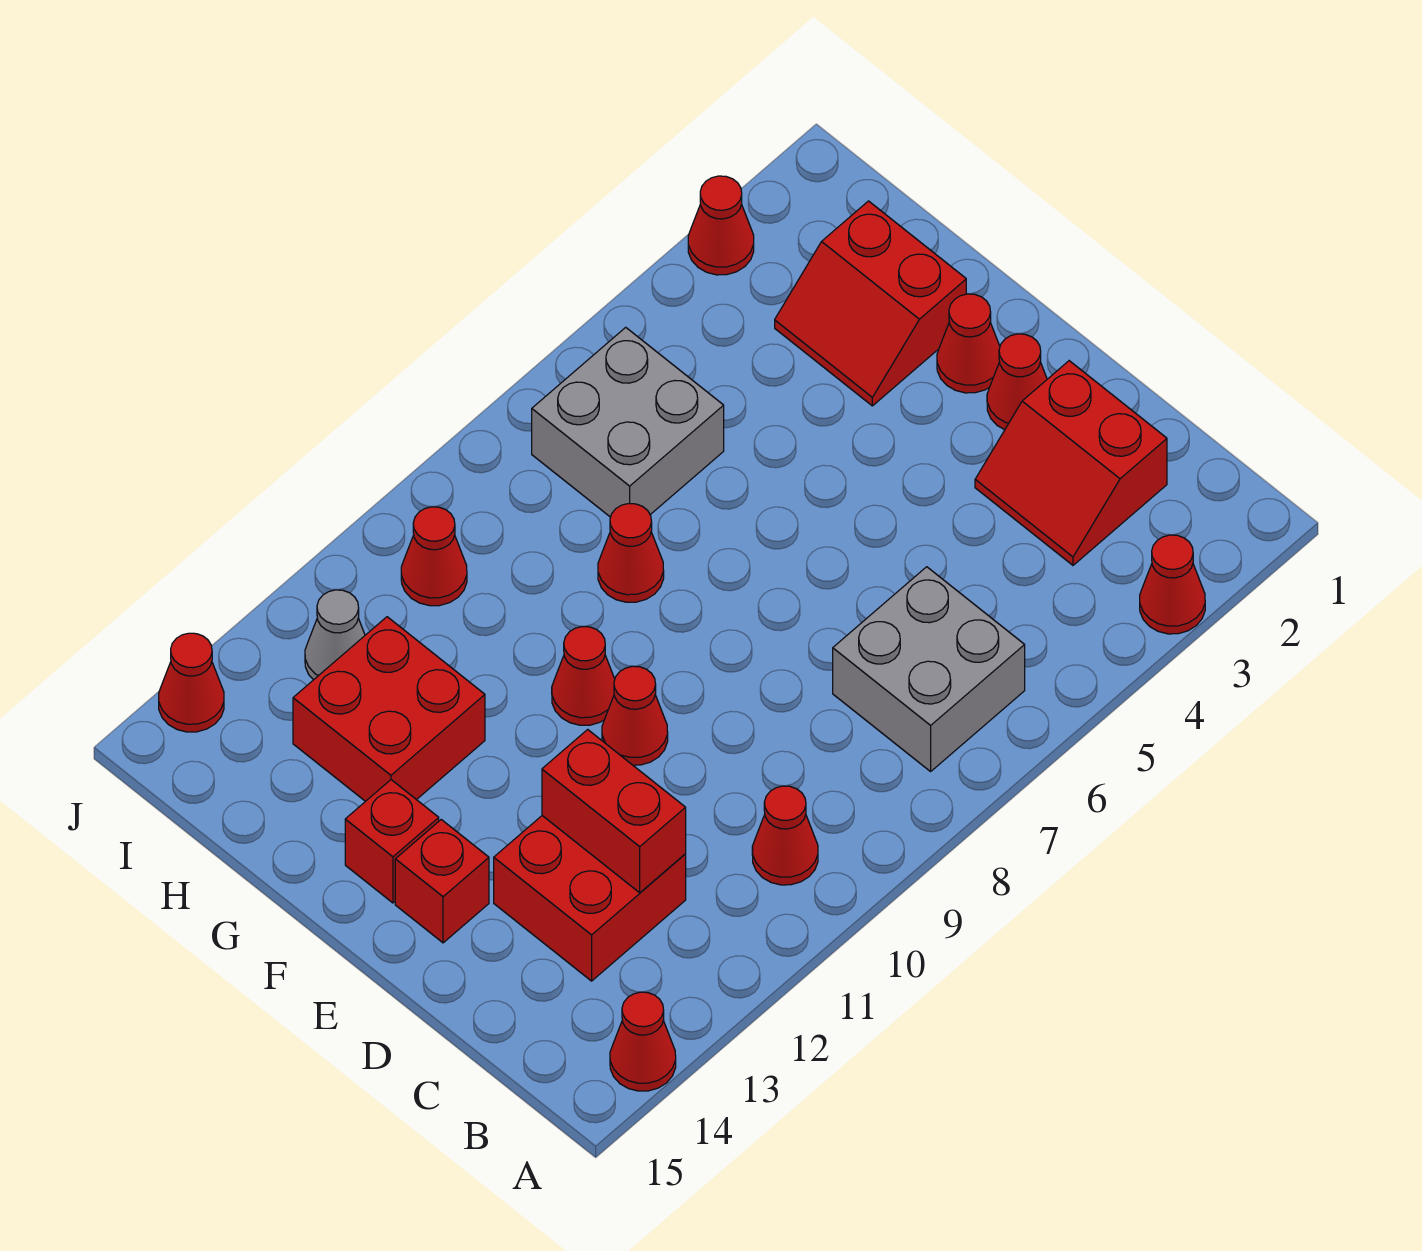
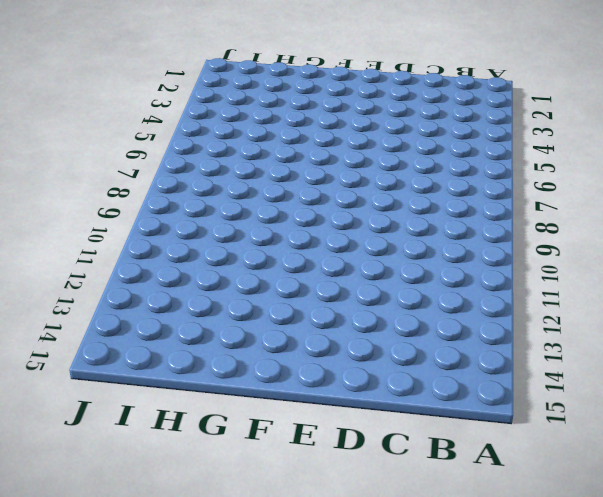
none -> red 1x1 cone [1140,535,1205,634]
none -> red 1x1 cone [610,992,676,1091]
none -> grey 2x2 brick [833,567,1025,771]

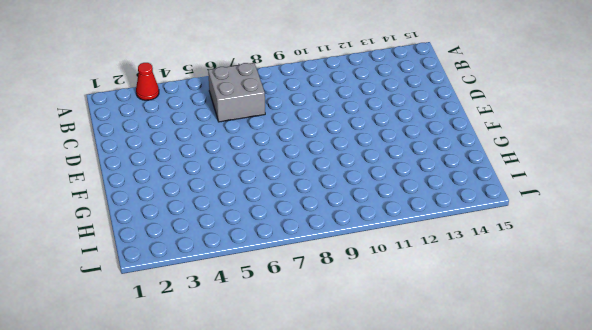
none -> red 1x1 cone [610,992,676,1091]
none -> red 1x1 cone [752,786,818,885]
none -> red 2x2 slope [975,361,1167,565]

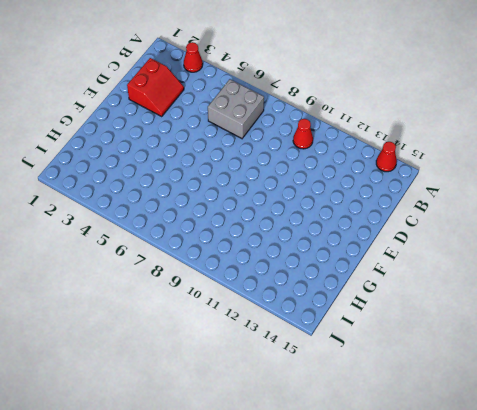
none -> red 2x2 brick [494,816,686,981]
none -> red 1x1 cone [987,334,1047,430]
none -> red 1x1 cone [602,666,668,765]

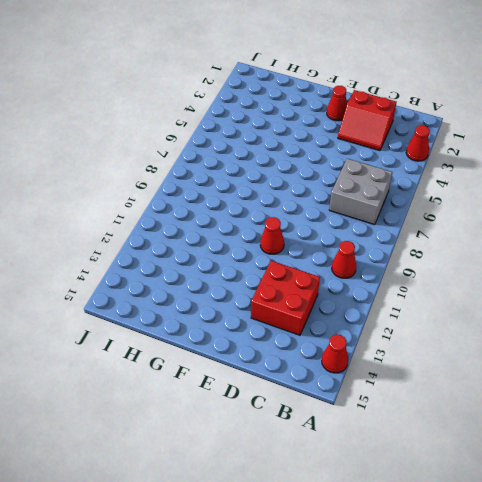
none -> red 1x1 brick [395,820,489,943]
none -> red 1x1 cone [937,294,1000,393]
none -> red 1x1 cone [552,627,615,725]

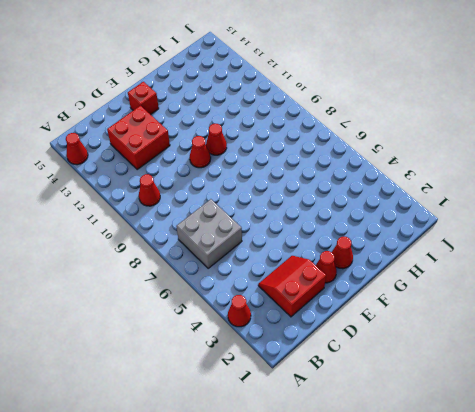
none -> red 1x1 brick [345,780,439,903]
none -> red 2x2 slope [775,201,966,406]
none -> red 1x1 cone [598,504,664,602]

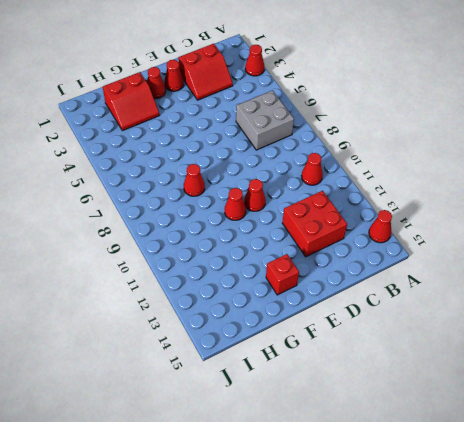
none -> red 1x1 brick [395,820,489,943]
none -> red 2x2 brick [293,617,485,801]
none -> grey 2x2 brick [532,327,724,517]

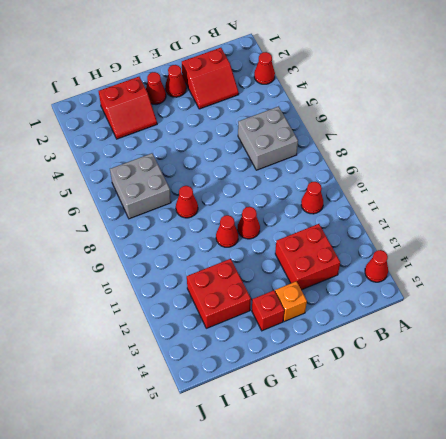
orange 1x1 brick [275,281,307,322] -> red 1x1 brick [395,820,489,943]
none -> red 1x1 cone [401,507,467,606]
none -> grey 1x1 cone [305,590,365,680]
none -> red 1x1 cone [688,176,754,275]

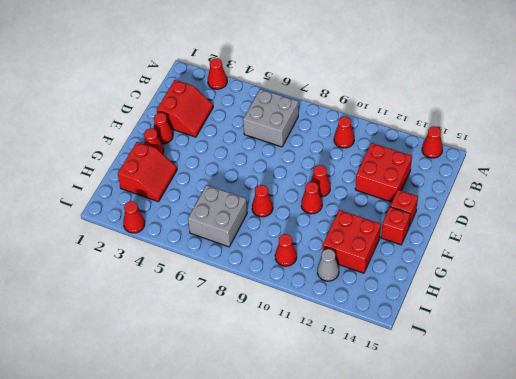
none -> red 1x1 cone [159,633,224,732]
none -> red 1x2 brick [542,730,686,893]

